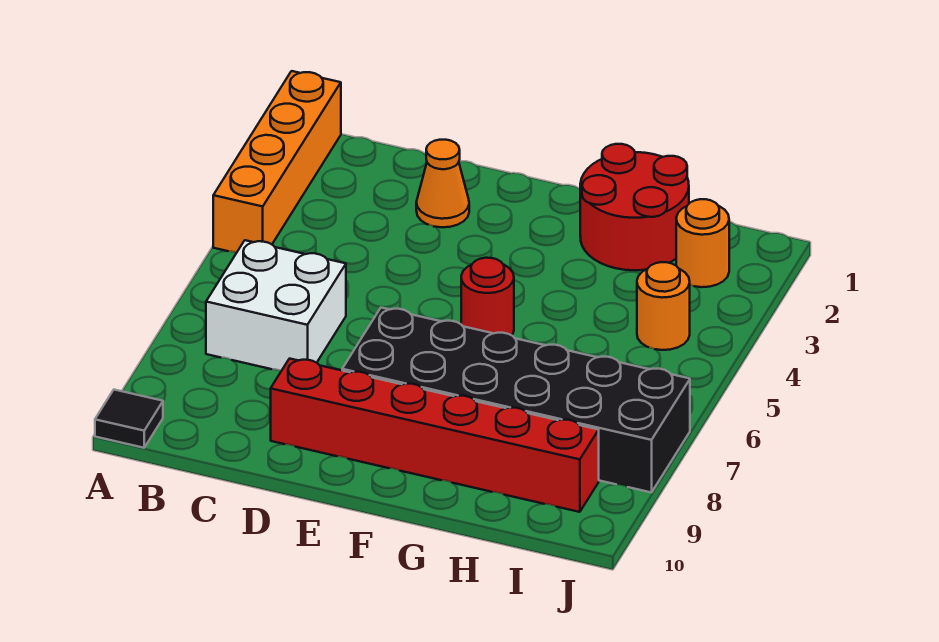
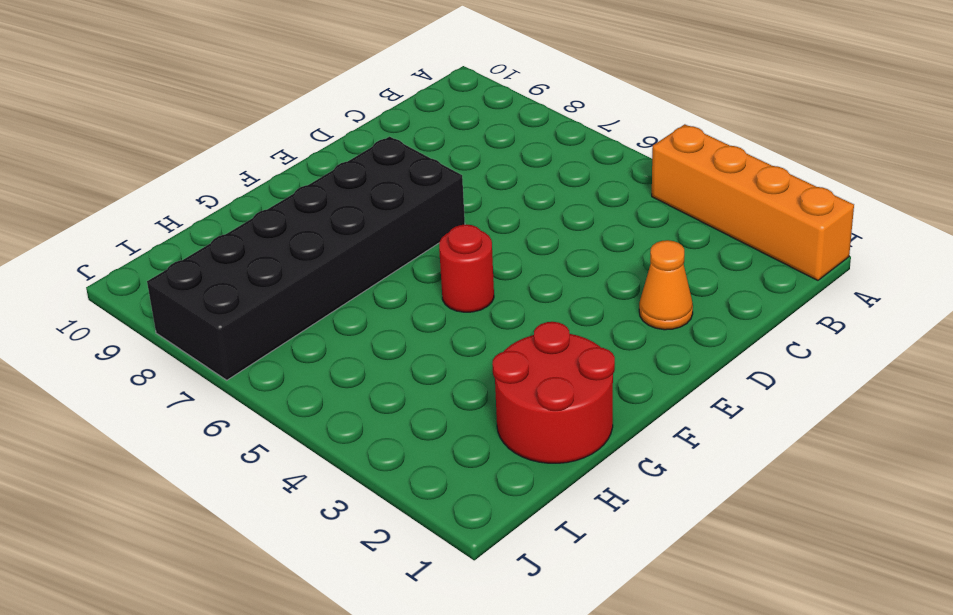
none -> black 1x1 tile [95,390,163,448]
none -> white 2x2 brick [206,240,346,371]

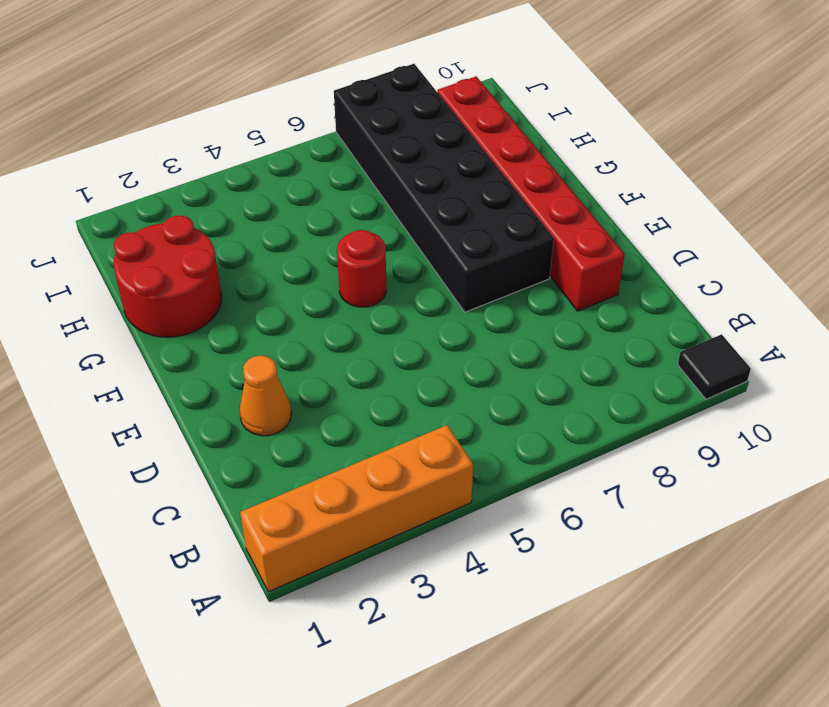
none -> white 2x2 brick [206,240,346,371]
none -> orange 1x1 round brick [676,199,729,287]

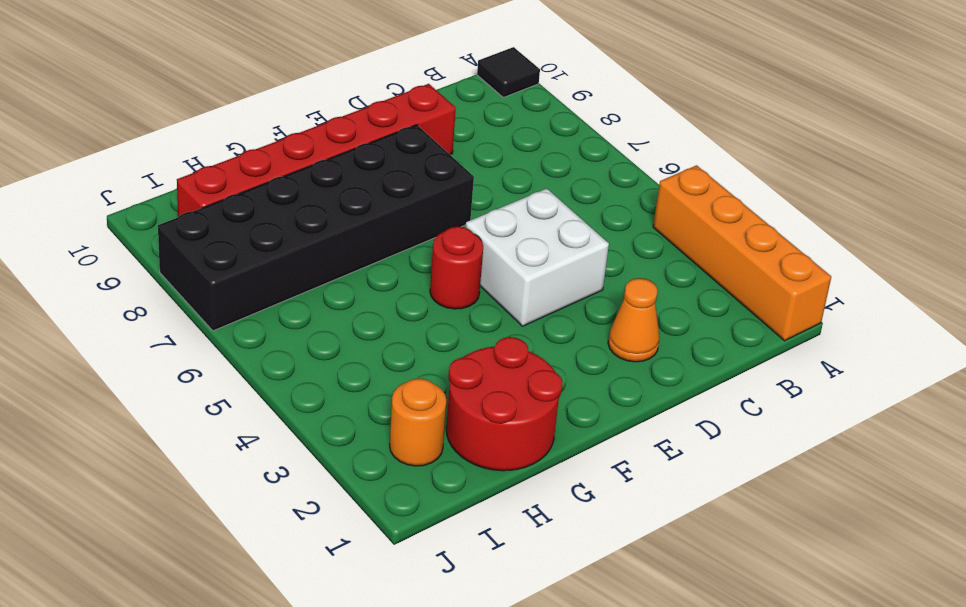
white 2x2 brick [466,188,609,326] -> white 2x2 brick moved to [206,240,346,371]
none -> orange 1x1 round brick [637,262,690,350]

